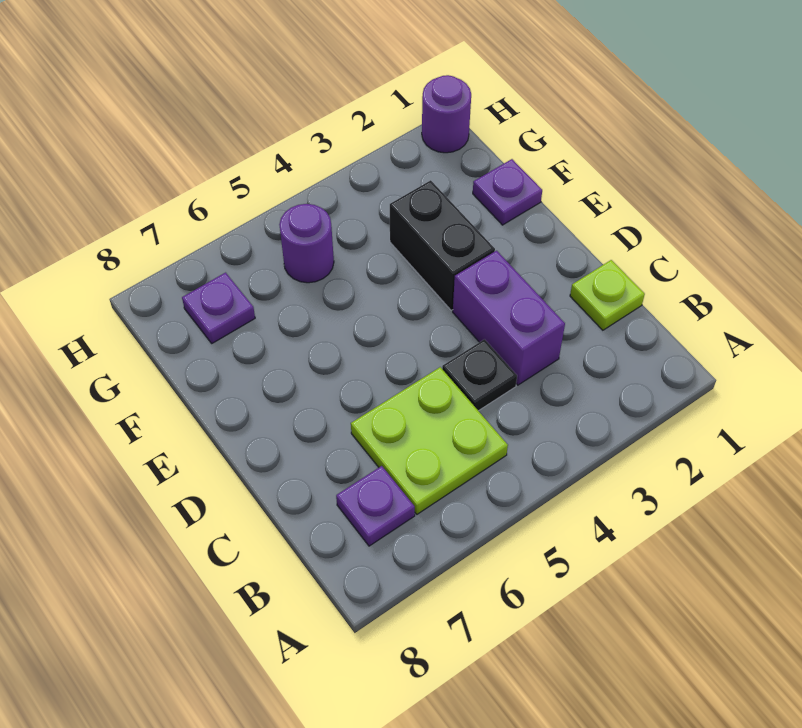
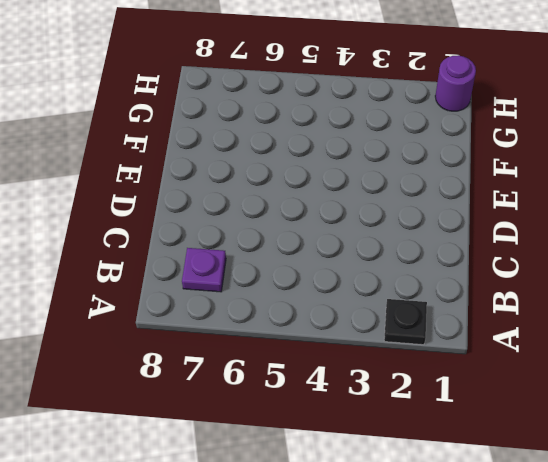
black 1x1 plate [384,299,427,345] -> black 1x1 plate moved to [442,339,517,411]
none -> lime 2x2 plate [351,367,508,514]
none -> lime 1x1 plate [570,260,645,330]

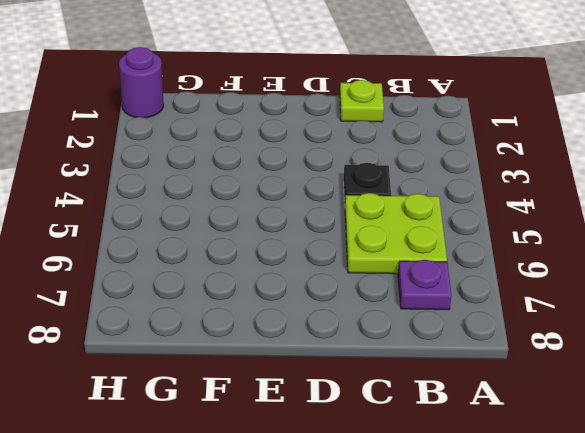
none -> purple 1x2 brick [453,251,565,385]
none -> black 1x2 brick [390,180,495,310]

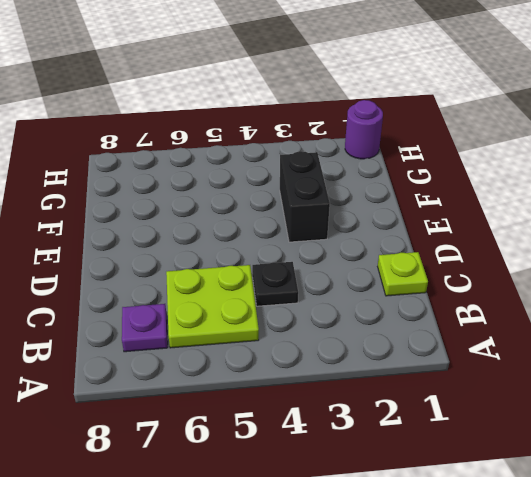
none -> purple 1x2 brick [453,251,565,385]
none -> purple 1x1 plate [473,159,542,225]

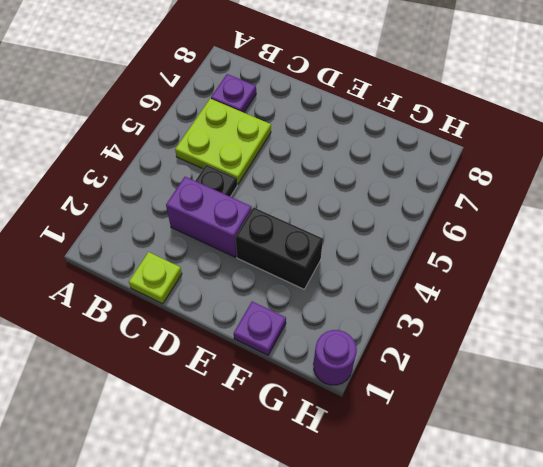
none -> purple 1x1 round brick [279,204,334,283]
none -> purple 1x1 plate [182,273,255,343]

